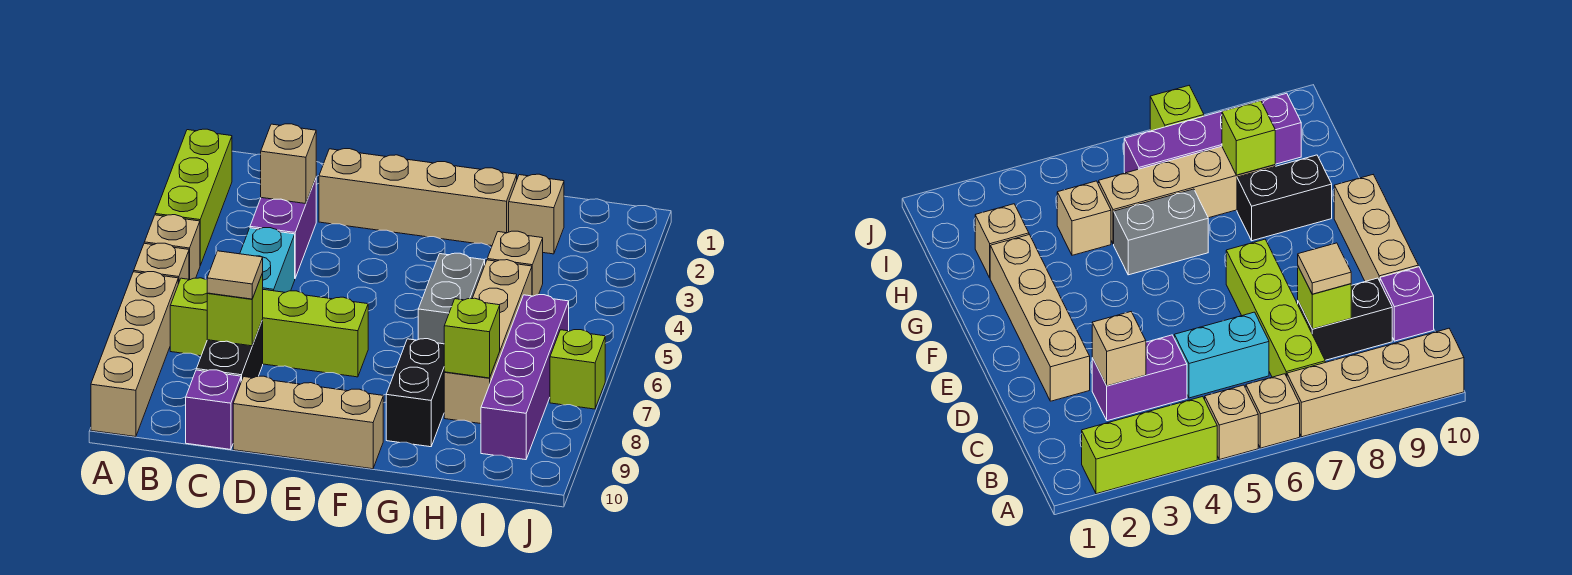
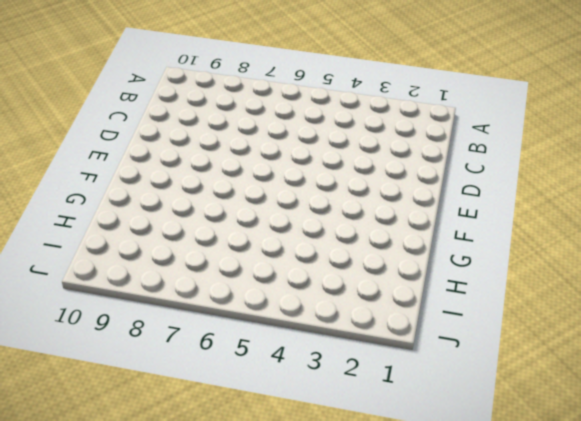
none -> lime 1x3 brick [155,129,232,265]
none -> tan 1x1 brick [144,215,200,280]
none -> tan 1x1 brick [134,243,189,284]

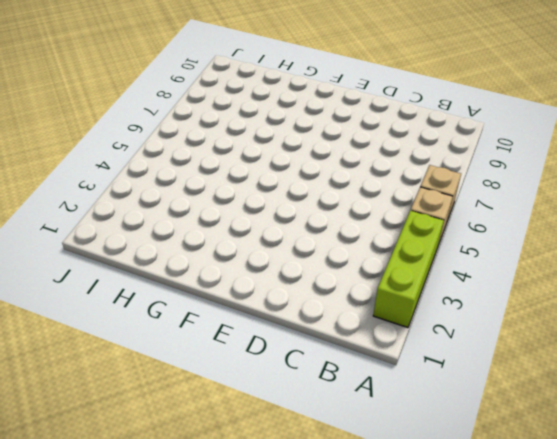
none -> tan 1x4 brick [91,272,178,437]
none -> lime 1x4 brick [170,278,368,377]
none -> purple 1x2 brick [250,179,316,278]

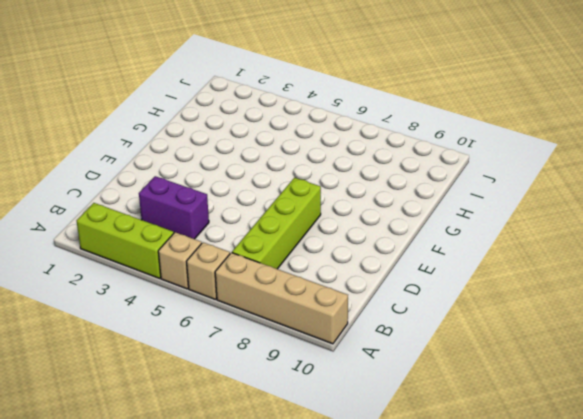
none -> cyan 1x2 brick [240,228,295,292]
none -> black 1x2 brick [196,320,263,382]
none -> purple 1x1 brick [186,370,241,449]

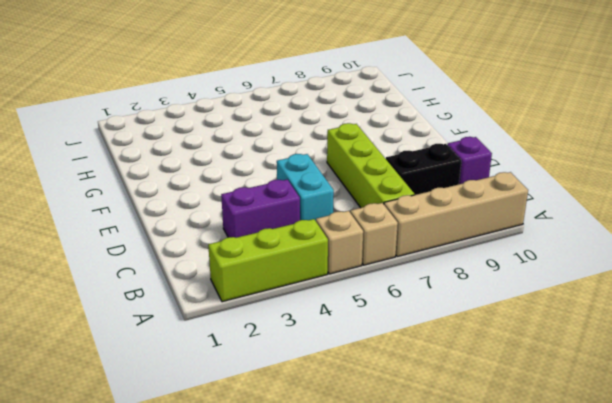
cyan 1x2 brick [277,154,334,221] -> cyan 1x2 brick turned to [240,228,295,292]
none -> tan 1x4 brick [319,149,517,246]
none -> tan 1x3 brick [233,376,383,469]
none -> grey 1x2 brick [418,253,485,344]

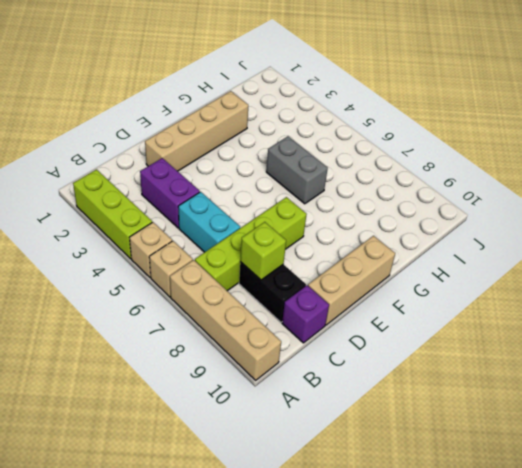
none -> black 1x2 brick [386,339,444,447]
none -> tan 1x1 brick [509,174,564,254]
none -> tan 1x1 brick [487,231,543,296]

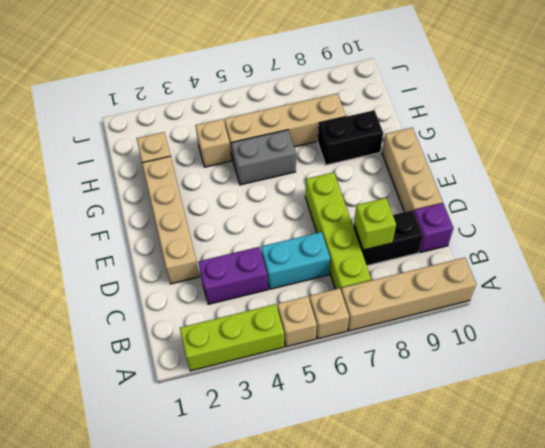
none -> purple 1x4 brick [481,295,569,460]
none -> lime 1x1 brick [550,330,605,409]
none -> tan 1x1 brick [261,124,316,204]

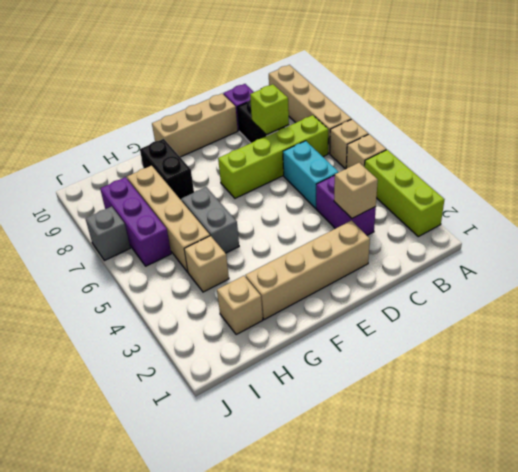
purple 1x3 brick [100,177,171,266] -> purple 1x4 brick [481,295,569,460]
grey 1x1 brick [85,206,130,261] -> lime 1x1 brick [550,330,605,409]
none -> lime 1x1 brick [444,298,500,378]
none -> tan 1x1 tile [207,251,263,299]

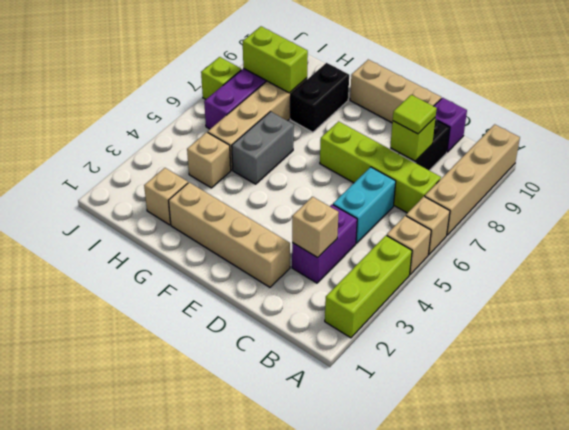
lime 1x1 tile [393,95,437,134] -> tan 1x1 tile [207,251,263,299]
lime 1x2 brick [243,26,308,93] -> lime 1x1 brick [444,298,500,378]

